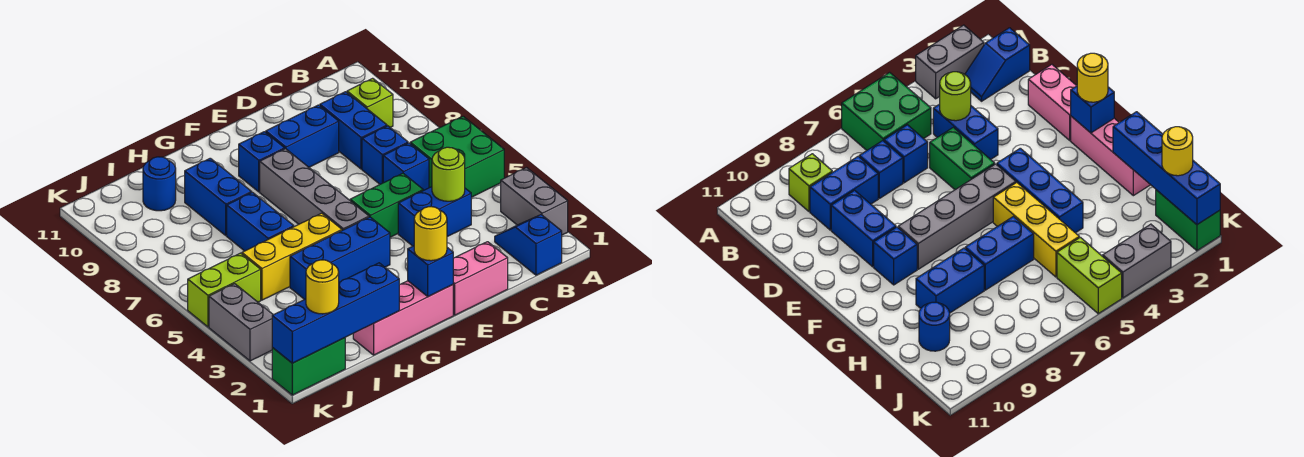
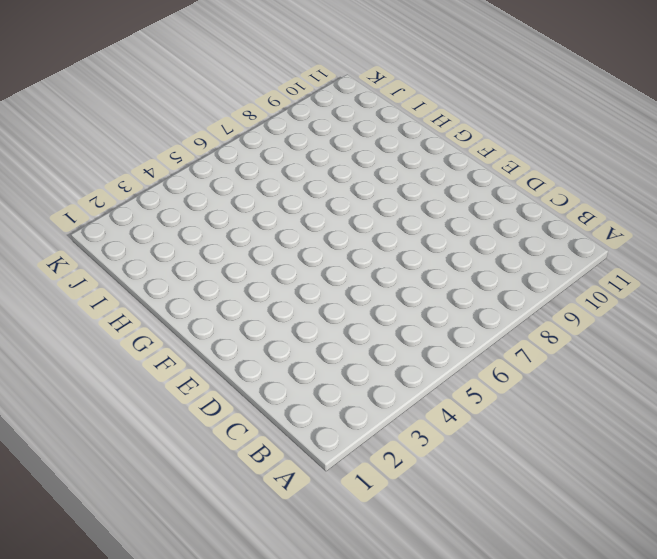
none -> grey 1x2 brick [501,168,568,235]
none -> green 2x2 brick [410,116,504,197]
none -> blue 1x2 slope [495,215,562,275]

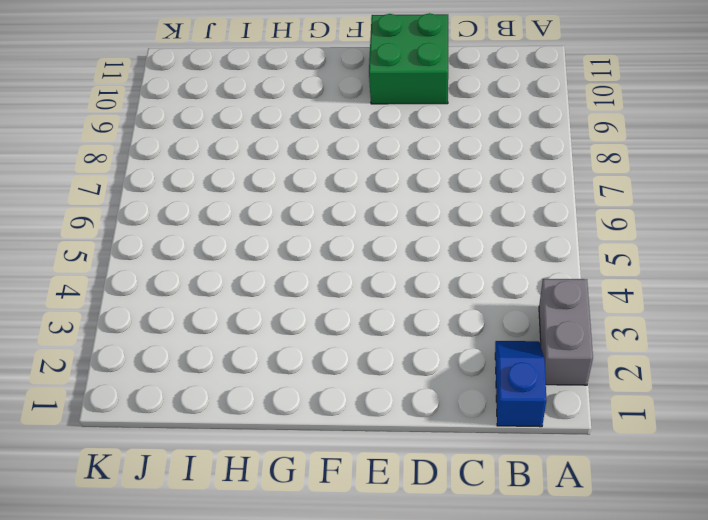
green 2x2 brick [369,13,448,104] -> green 2x2 brick moved to [410,116,504,197]
none -> lime 1x1 brick [347,78,393,128]
none -> blue 1x2 brick [398,187,471,246]
none -> blue 1x1 brick [383,143,429,190]

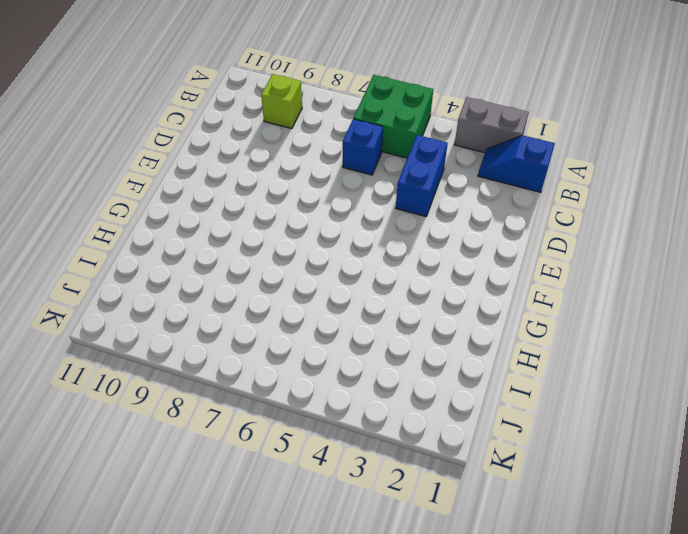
none -> blue 1x1 brick [362,126,408,184]
none -> blue 1x2 brick [320,92,387,169]
none -> pink 1x2 brick [453,242,508,315]

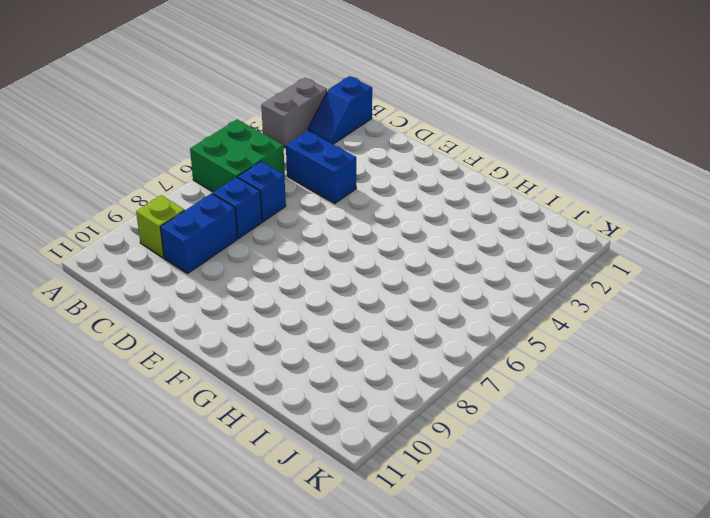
none -> pink 1x2 brick [453,242,508,315]
none -> green 1x2 brick [350,173,423,237]
none -> blue 1x2 brick [266,105,339,167]

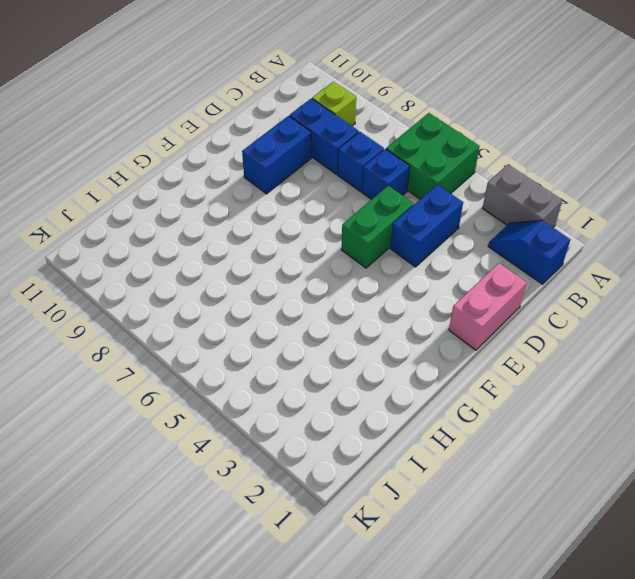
none -> pink 1x3 brick [353,281,453,355]
none -> blue 1x3 brick [290,217,390,300]
none -> grey 1x4 brick [260,149,369,230]

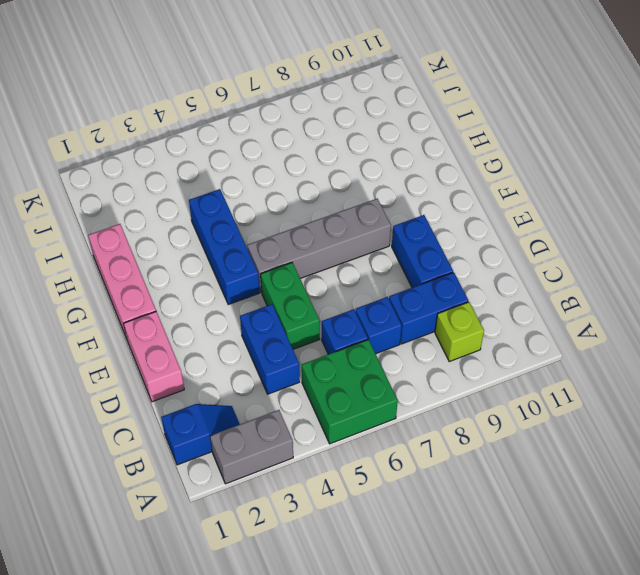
none -> blue 1x1 brick [239,132,285,192]
none -> yellow 1x3 brick [242,213,342,300]
none -> blue 1x2 brick [227,192,294,251]

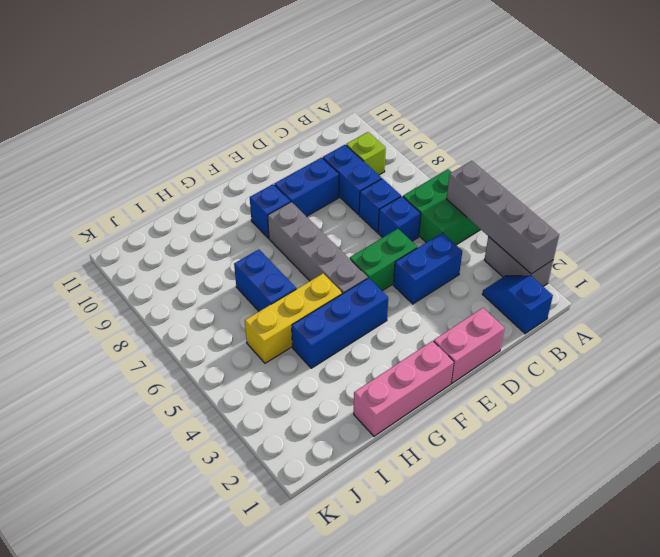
grey 1x4 brick [447,161,559,274] -> none
none -> blue 1x2 brick [185,158,252,235]
none -> blue 1x1 round brick [143,157,176,211]
none -> green 1x2 brick [272,338,345,395]

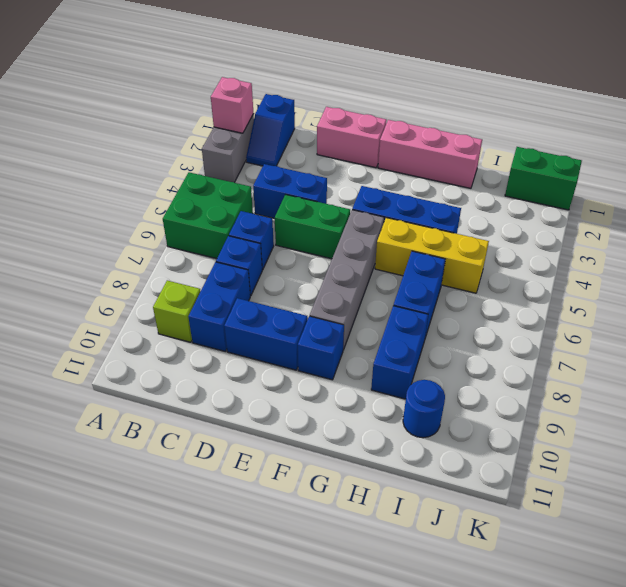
pink 1x1 brick [211,77,254,133] -> none
none -> lime 1x2 brick [188,253,261,327]
none -> grey 1x2 brick [209,284,273,361]
none -> lime 1x1 round brick [432,147,465,201]

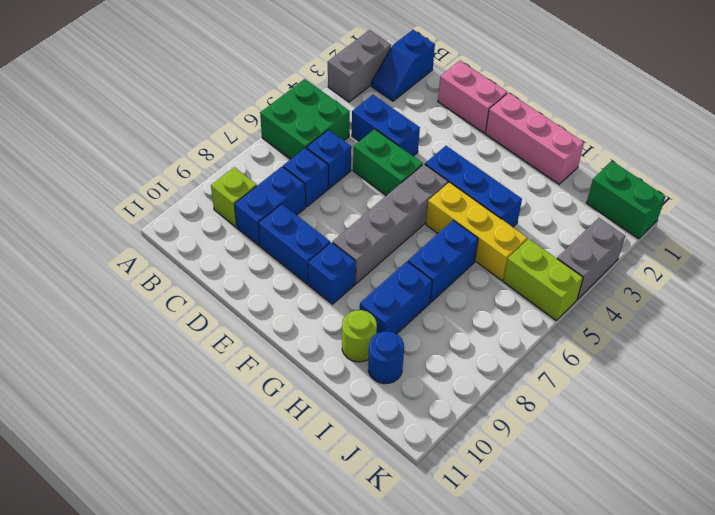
lime 1x1 round brick [342,310,377,362] -> lime 1x1 round brick moved to [432,147,465,201]
none -> blue 1x1 brick [408,246,453,297]
none -> blue 1x4 brick [272,263,399,363]
none -> yellow 1x1 round brick [414,207,447,261]

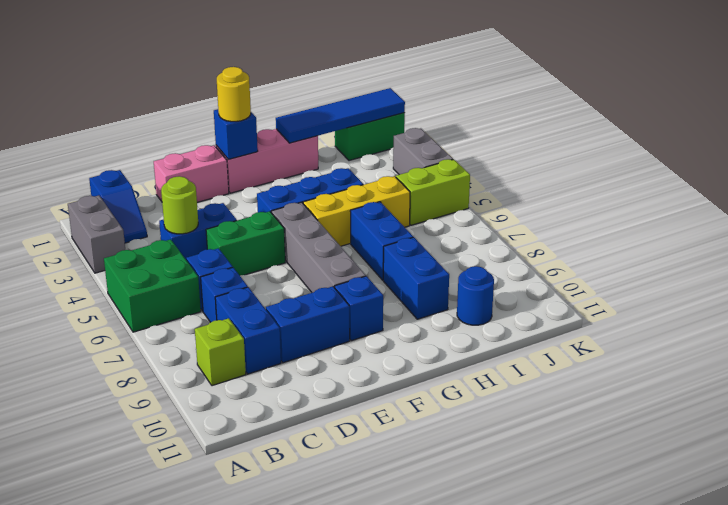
blue 1x4 tile [276,88,405,143] -> blue 1x4 brick [272,263,399,363]
none -> yellow 1x1 round brick [306,260,339,314]

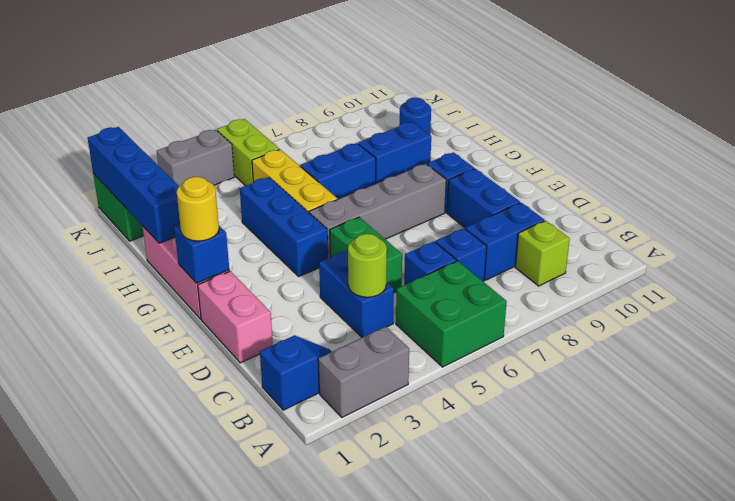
none -> yellow 1x1 round brick [306,260,339,314]

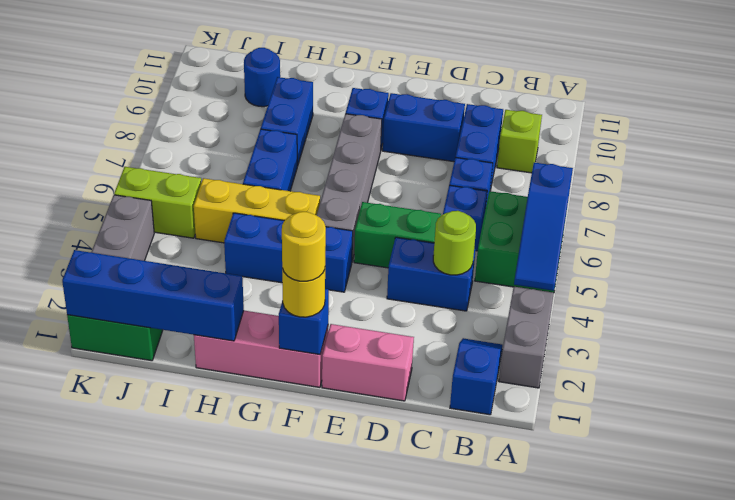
blue 1x3 slope [514,162,573,291] -> none
yellow 1x1 round brick [282,212,326,281] -> yellow 1x1 round brick moved to [306,260,339,314]

